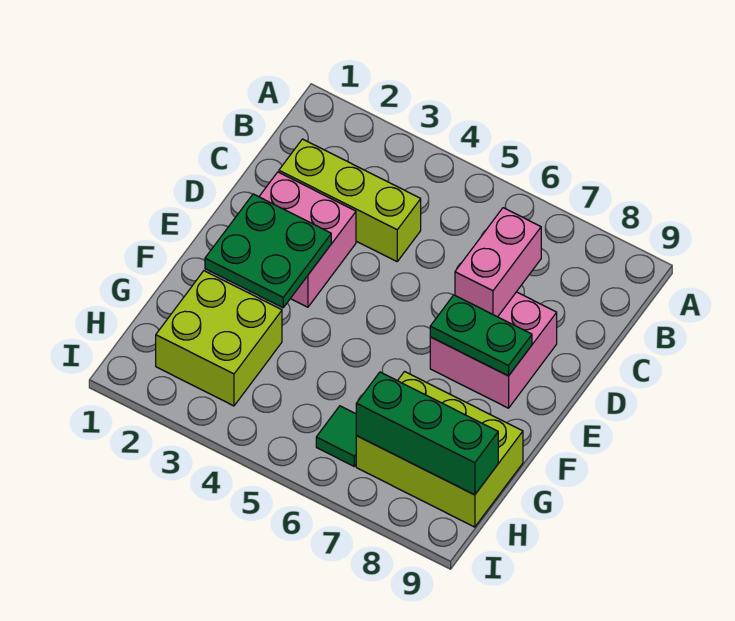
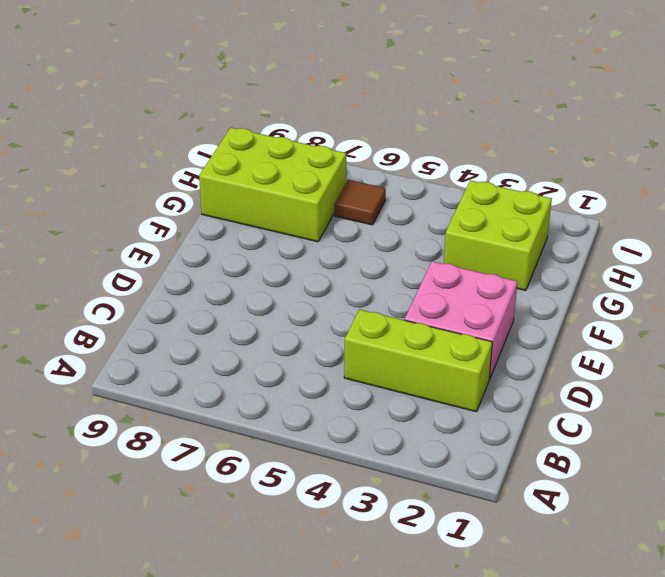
brown 1x1 tile [335,180,386,225] -> green 1x1 tile [316,406,356,466]
none -> pink 2x2 brick [430,292,557,408]
none -> pink 1x2 brick [455,208,541,317]

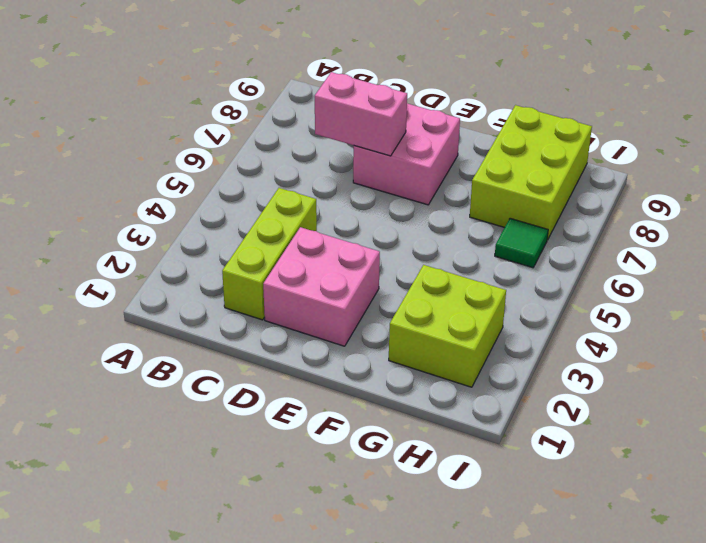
none -> green 2x2 plate [205,194,331,308]
none -> green 1x2 plate [430,295,532,376]

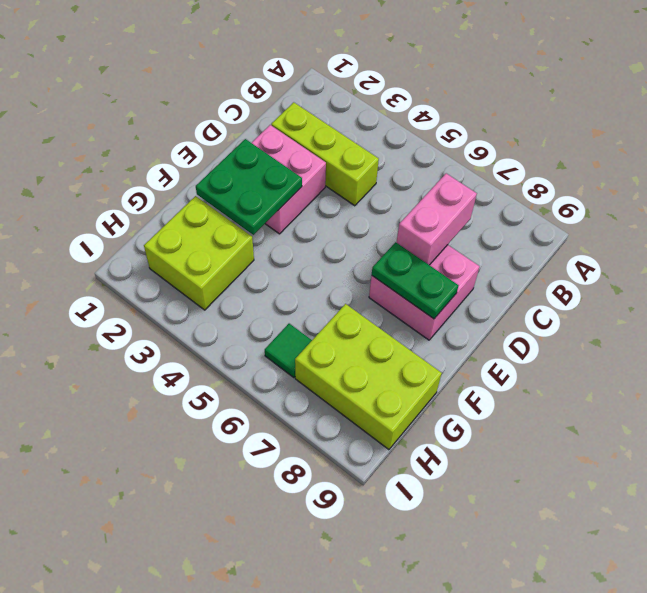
none -> green 1x3 brick [356,372,498,495]

